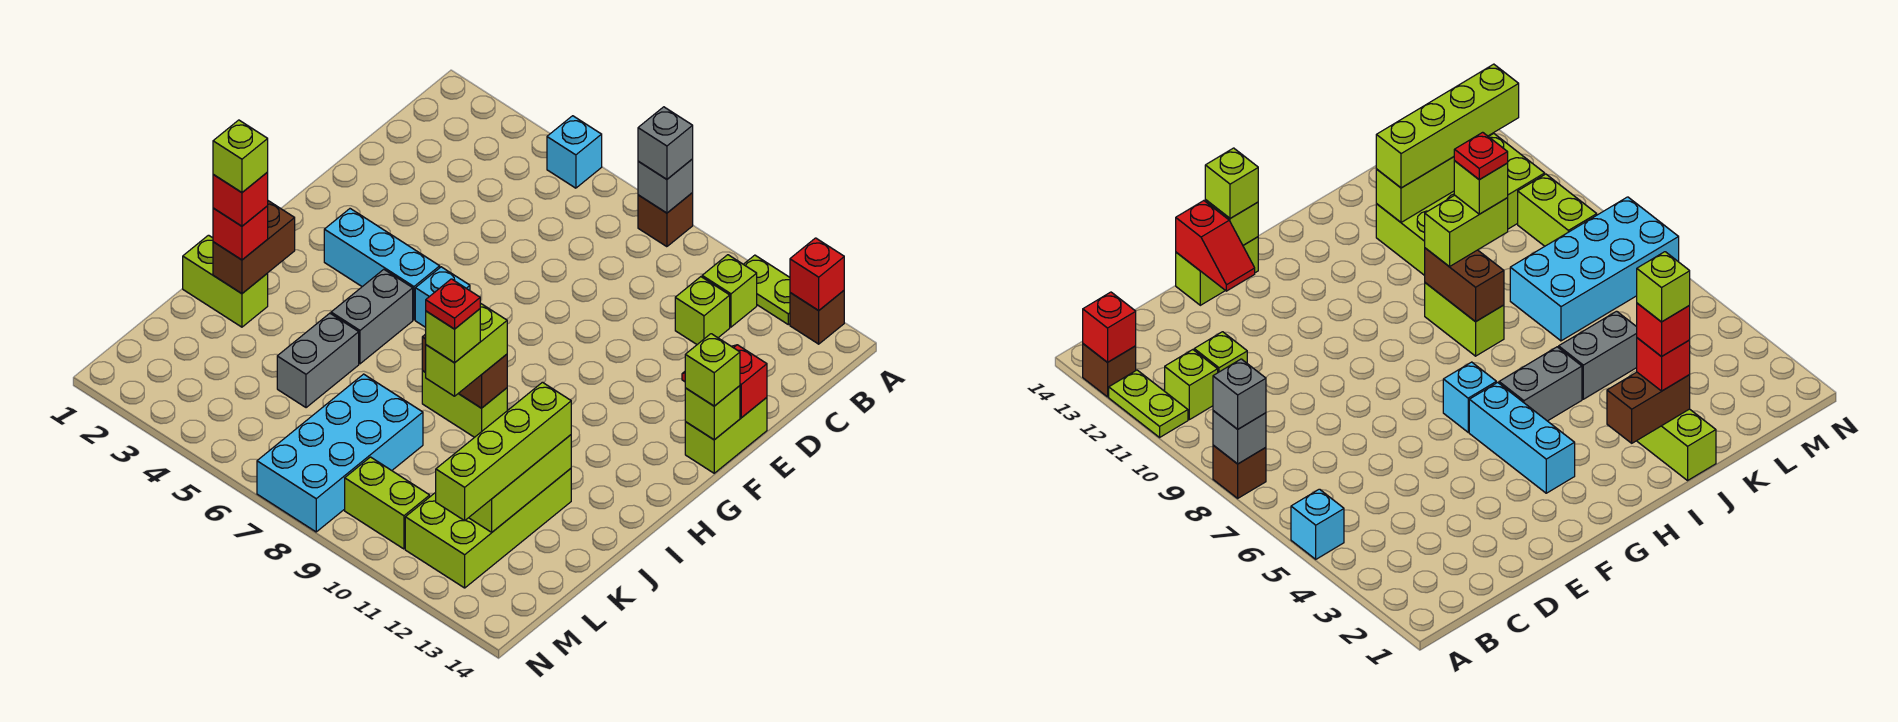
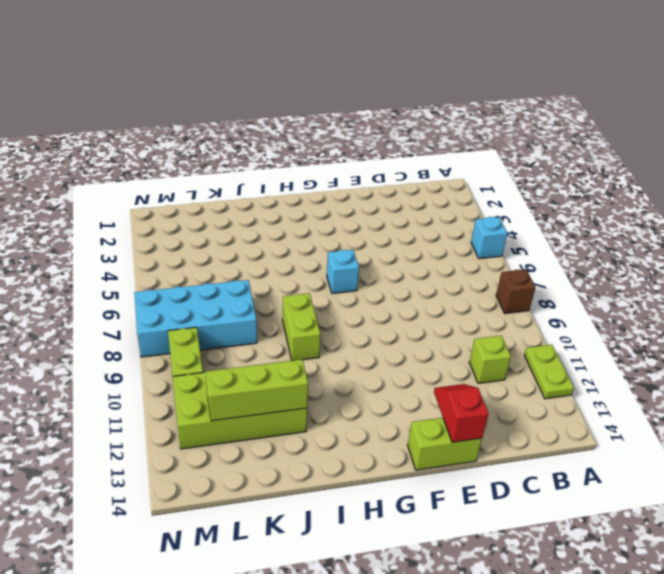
none -> brown 1x1 brick [790,291,844,344]
none -> lime 1x1 brick [702,255,757,327]
none -> cyan 1x3 brick [324,209,440,320]
none -> grey 1x2 brick [331,269,413,364]

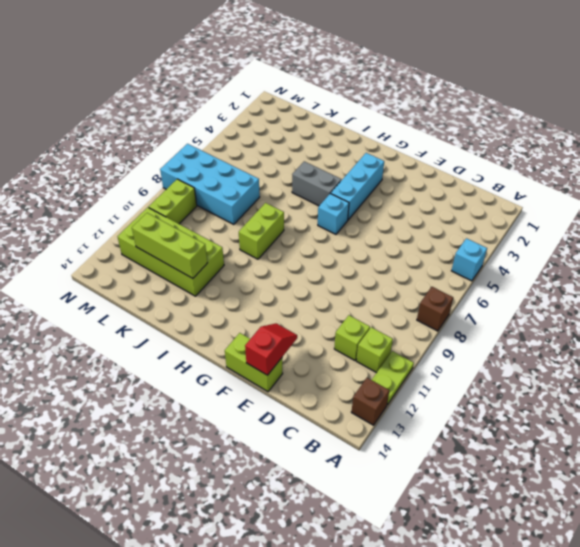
none -> lime 1x2 brick [183,235,268,327]
none -> grey 1x2 brick [277,313,359,408]
none -> grey 1x1 brick [638,159,693,213]
none -> red 1x1 brick [790,238,844,310]

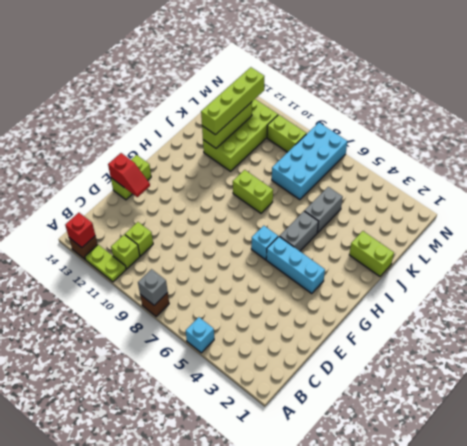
none -> lime 1x1 brick [685,386,740,440]
none -> brown 1x2 brick [213,201,295,294]
none -> brown 1x2 brick [422,334,507,408]
none -> grey 1x1 brick [638,107,693,179]

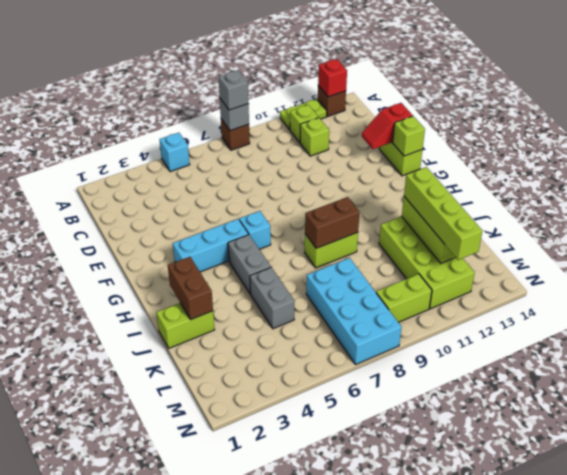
none -> lime 1x1 brick [685,334,740,406]
none -> lime 1x2 brick [425,303,507,396]
none -> red 1x1 brick [213,206,268,260]
none -> red 1x1 brick [213,172,268,226]

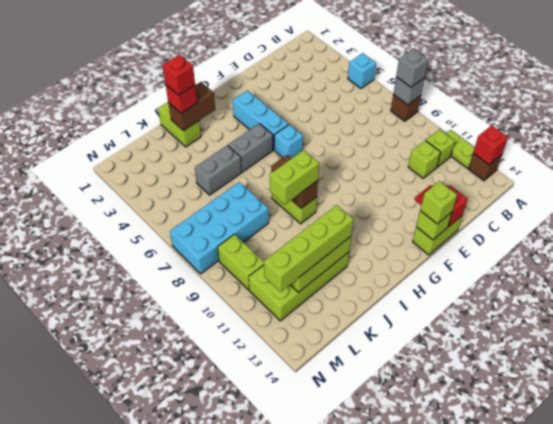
none -> lime 1x1 brick [426,309,480,363]
none -> lime 1x1 brick [213,120,268,192]
none -> red 1x1 plate [426,279,480,329]

